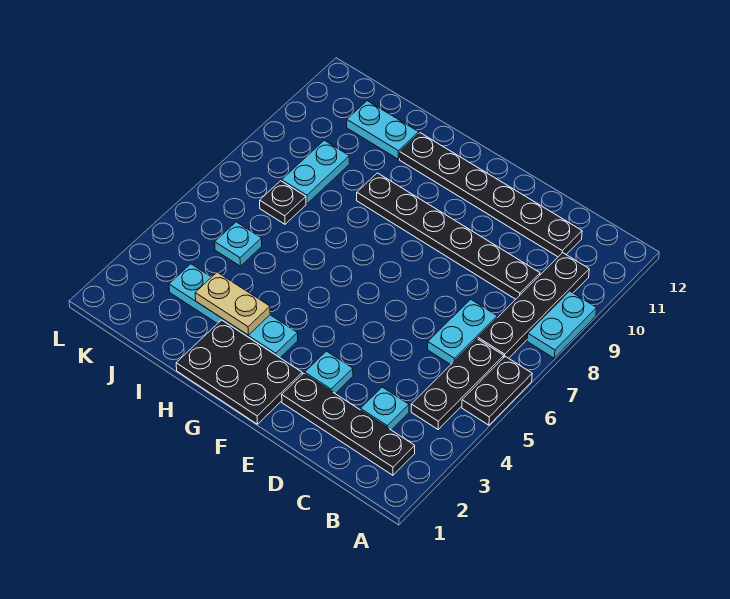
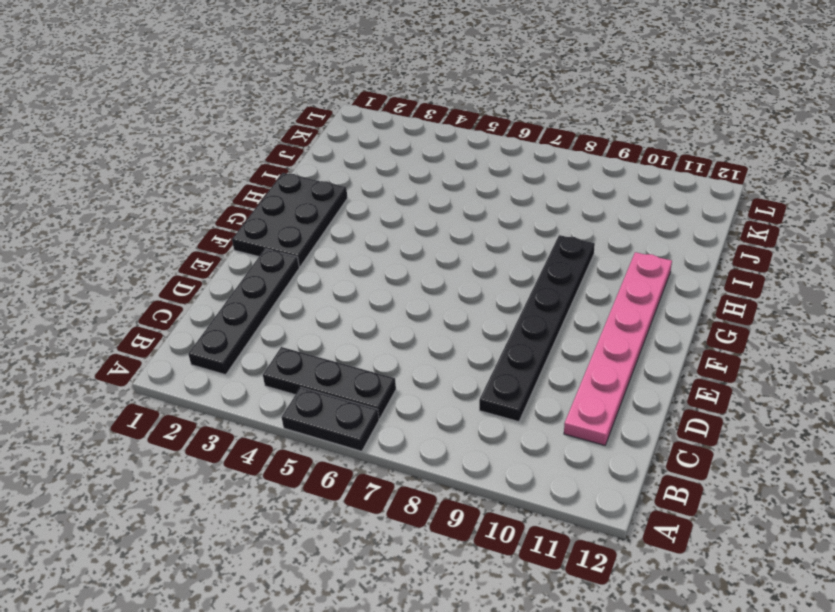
pink 1x6 plate [564,252,672,445] -> black 1x6 plate [400,133,582,257]
none -> cyan 1x2 plate [527,291,597,358]
none -> black 1x4 plate [478,253,589,358]
none -> cyan 1x1 plate [361,387,409,430]

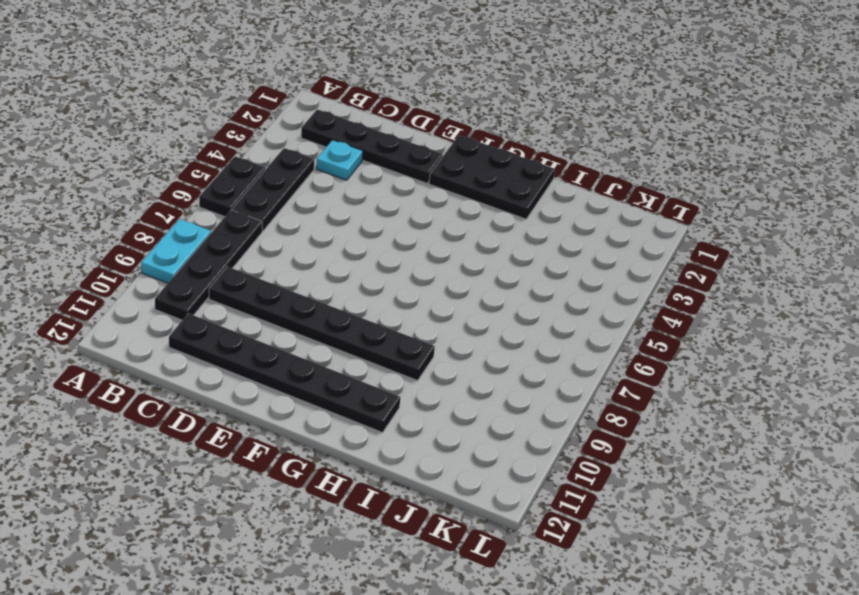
none -> cyan 1x2 plate [428,299,497,365]
none -> cyan 1x1 plate [305,351,353,394]
none -> cyan 1x4 plate [169,264,298,358]

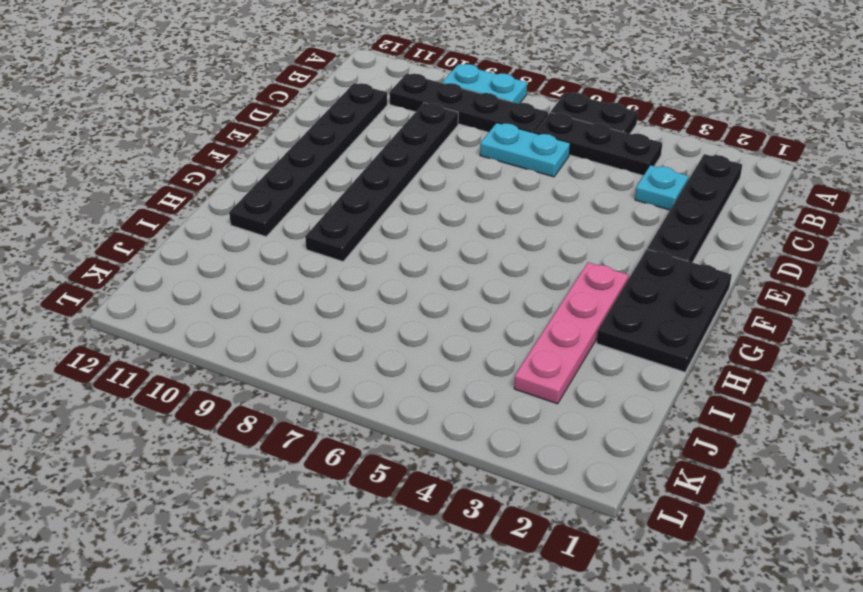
pink 1x4 plate [514,262,629,404] -> cyan 1x4 plate [169,264,298,358]
none -> cyan 1x1 plate [305,351,353,394]
none -> cyan 1x2 plate [347,101,419,159]
none -> cyan 1x1 plate [215,222,262,266]

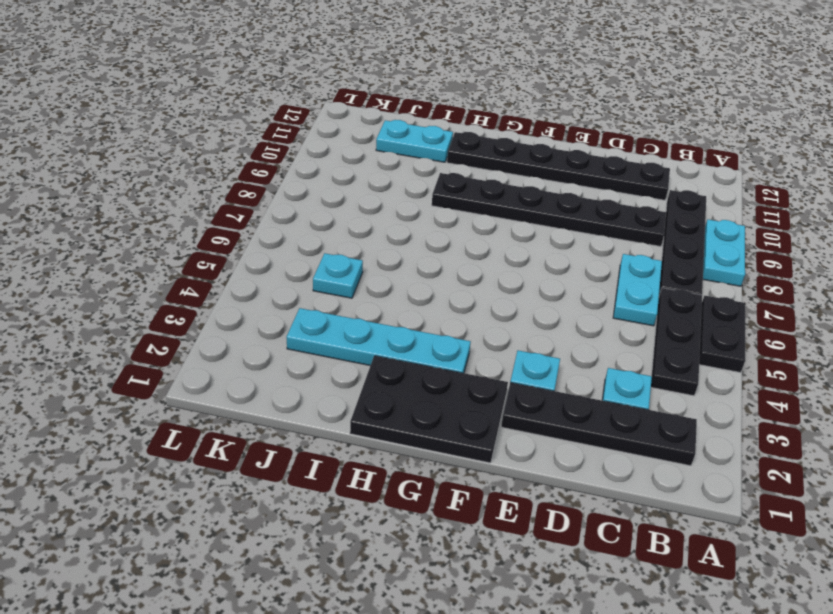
none -> black 1x1 plate [260,181,306,224]
none -> cyan 1x2 plate [282,140,349,204]
none -> tan 1x2 plate [195,272,270,335]

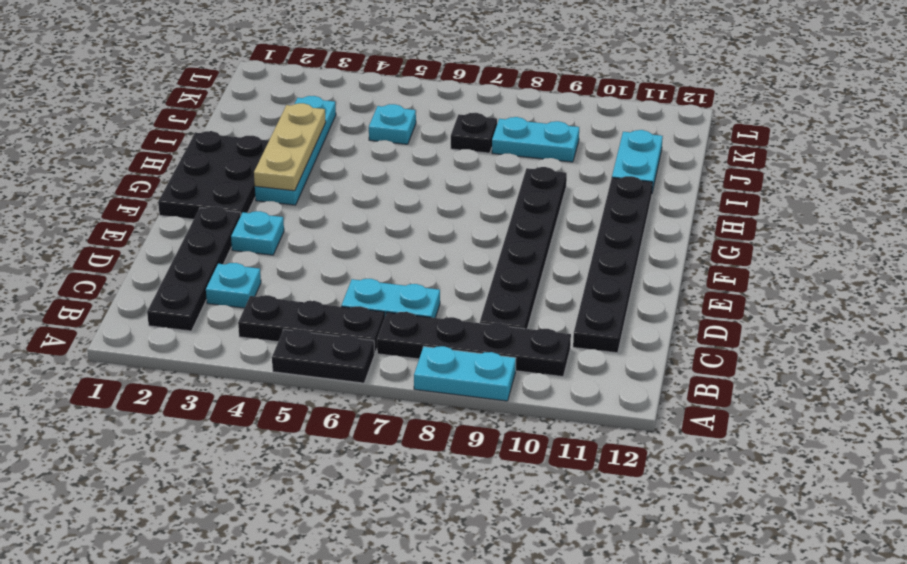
tan 1x3 plate [254,103,326,191] -> tan 1x2 plate [195,272,270,335]

